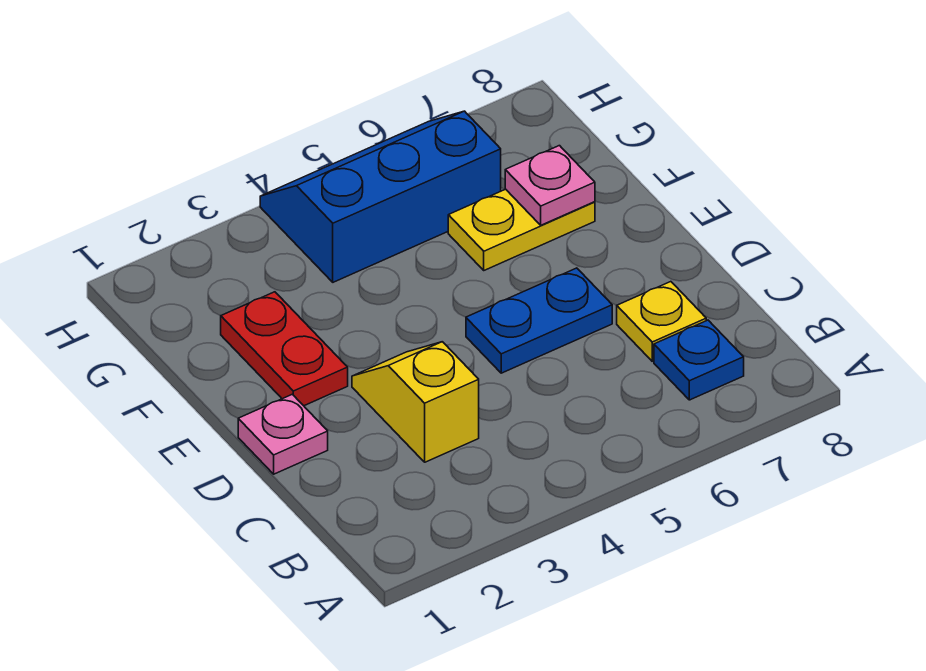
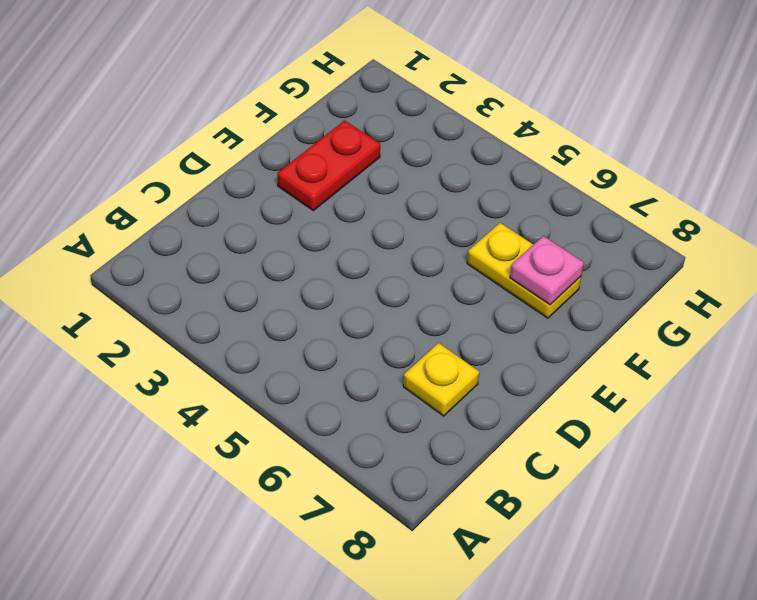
none -> blue 1x1 plate [654,320,744,400]
none -> yellow 1x2 slope [352,342,479,462]

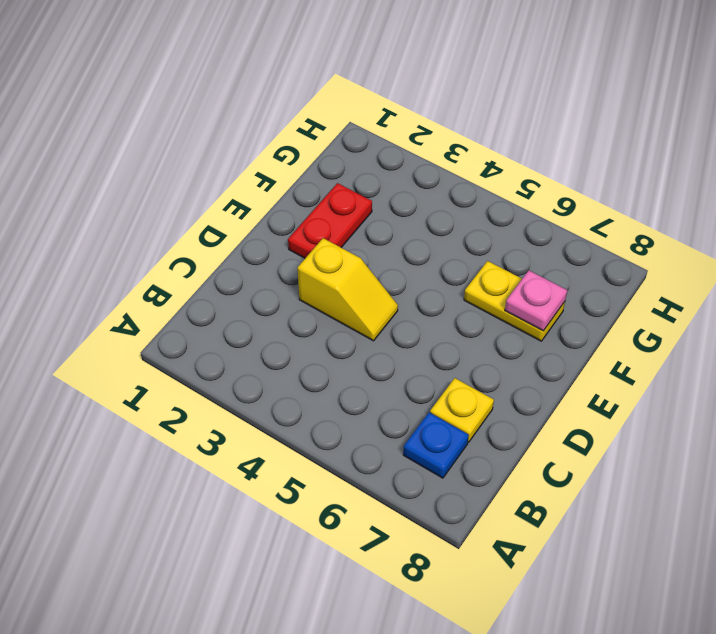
yellow 1x2 slope [298,238,398,341] -> yellow 1x2 slope turned to [352,342,479,462]
none -> pink 1x1 plate [238,394,328,474]
none -> blue 1x2 plate [466,268,612,373]

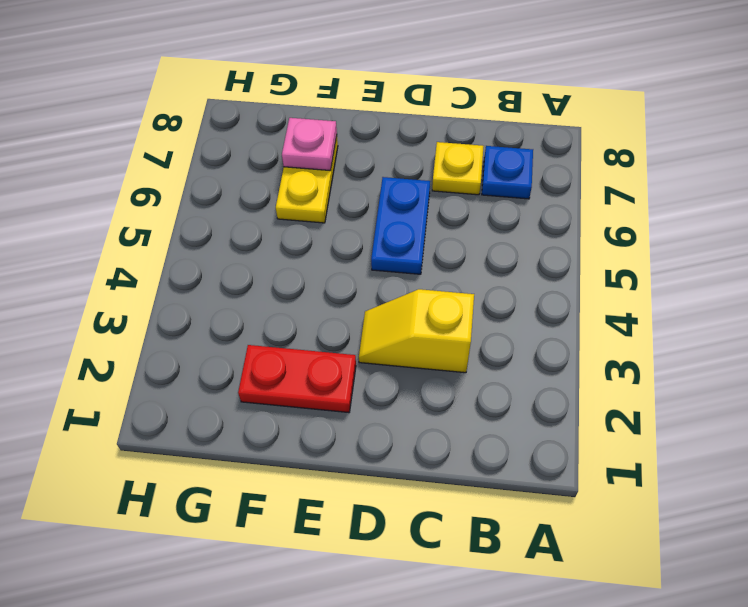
none -> pink 1x1 plate [238,394,328,474]
none -> blue 2x3 slope [260,111,501,282]

